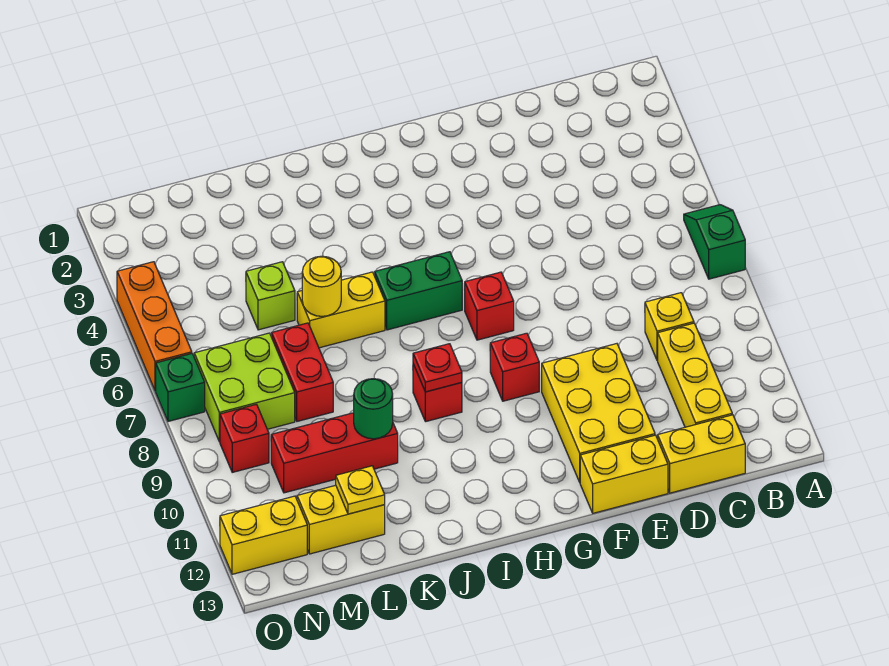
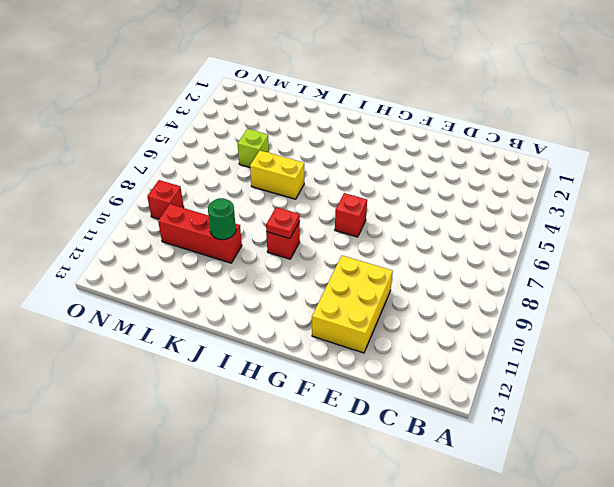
none -> green 1x2 slope [684,205,745,279]
none -> yellow 1x1 brick [645,293,694,361]
none -> yellow 1x3 brick [658,323,732,427]

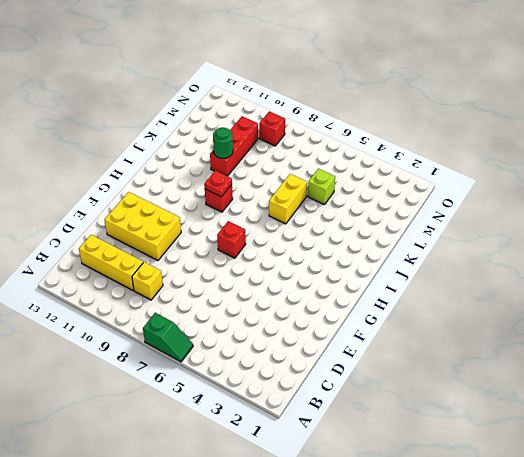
none -> yellow 1x2 brick [658,415,745,493]
none -> yellow 1x2 brick [580,435,668,513]
none -> red 1x1 brick [490,333,539,401]

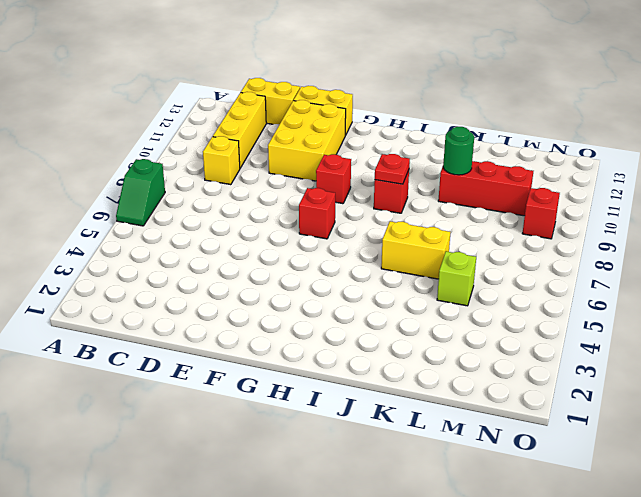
none -> green 1x2 brick [375,252,462,330]
none -> red 1x2 brick [272,323,333,421]
none -> yellow 1x2 brick [297,485,385,554]

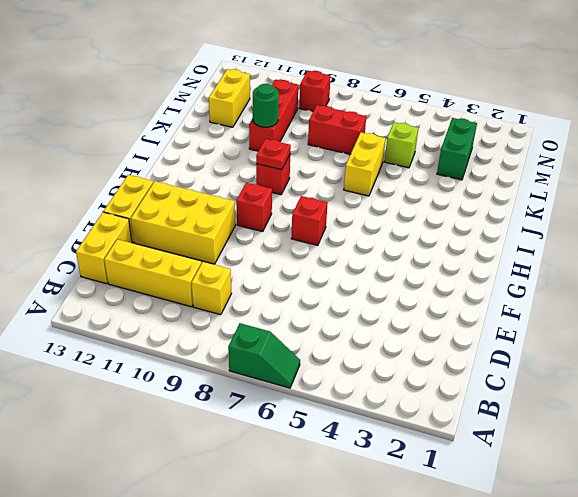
green 1x2 brick [437,118,477,180] -> green 1x2 brick moved to [375,252,462,330]
none -> lime 2x2 brick [194,333,295,442]
none -> yellow 1x2 brick [220,496,307,574]
none -> orange 1x3 brick [117,262,192,391]

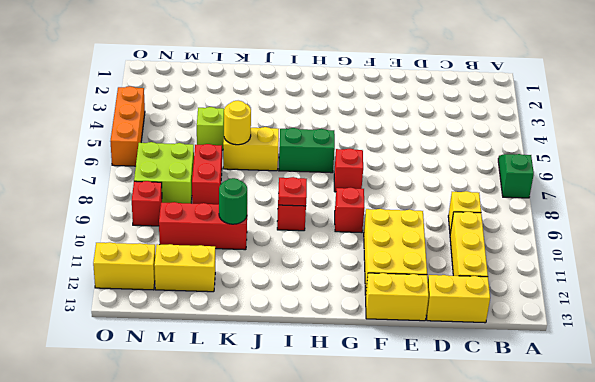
none -> green 1x1 brick [156,354,205,421]
none -> yellow 1x1 plate [336,466,385,514]

